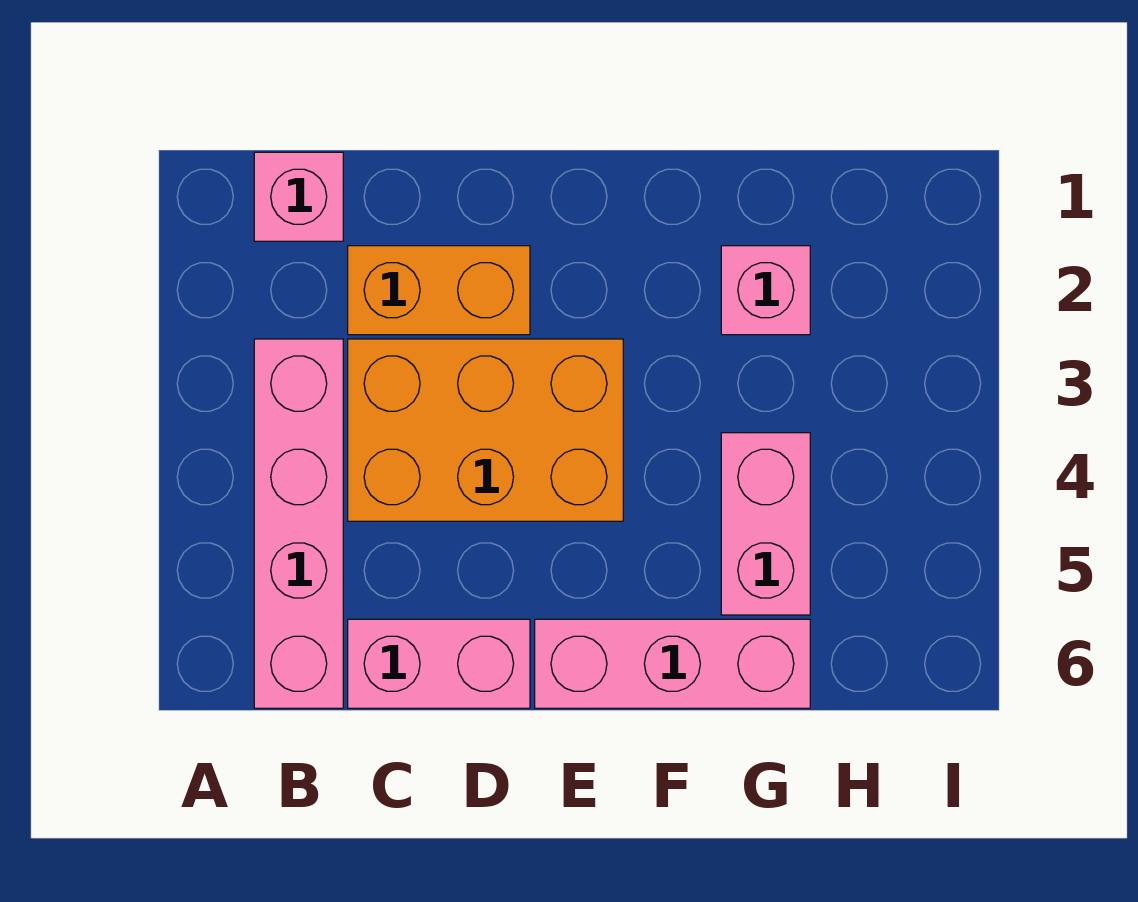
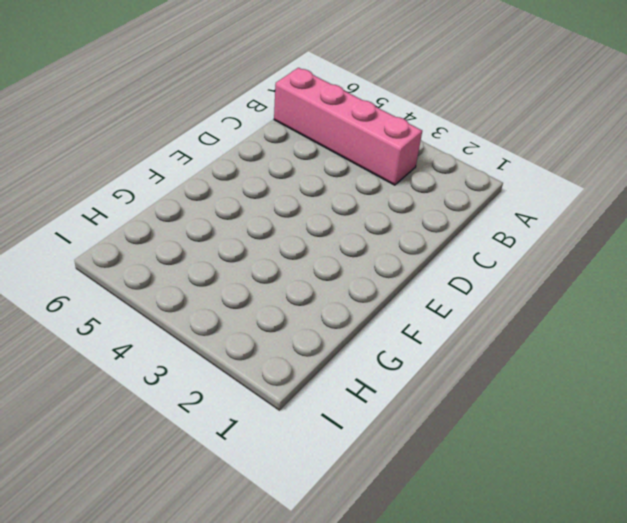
none -> pink 1x1 brick [254,152,343,241]
none -> orange 1x2 brick [348,246,530,335]

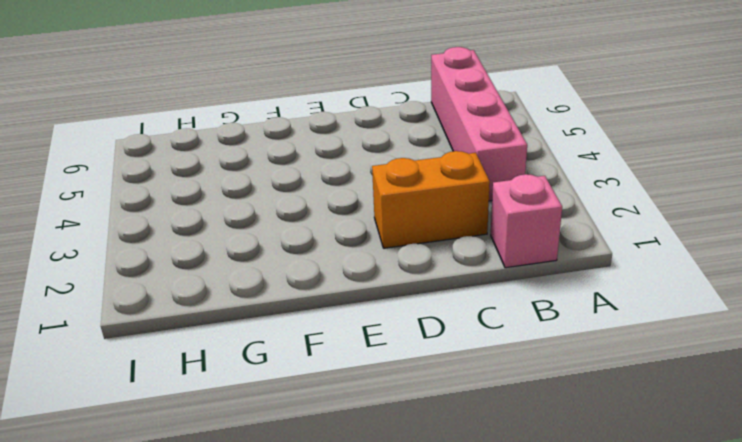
none -> orange 2x3 brick [348,339,623,521]
none -> pink 1x2 brick [348,619,530,708]

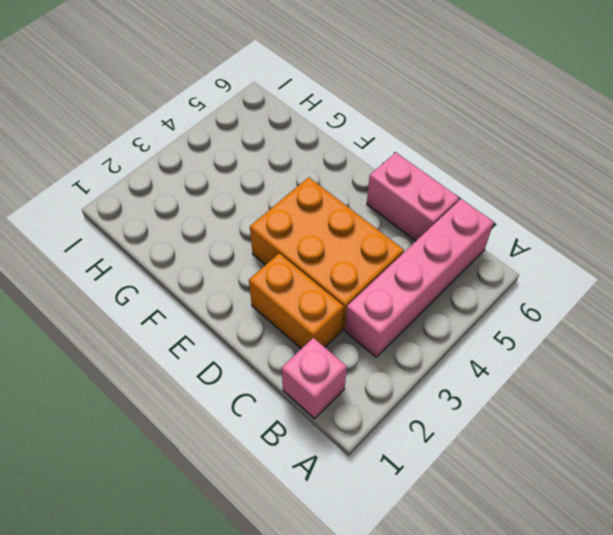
none -> pink 1x3 brick [535,619,810,708]
none -> pink 1x1 brick [721,246,810,335]

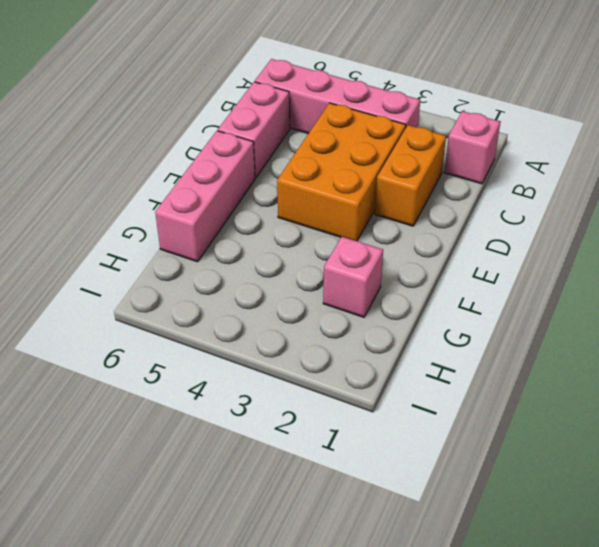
none -> pink 1x2 brick [721,433,810,615]

